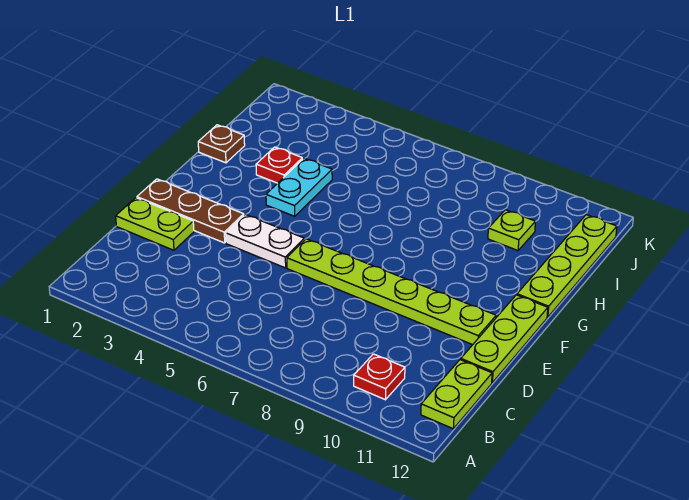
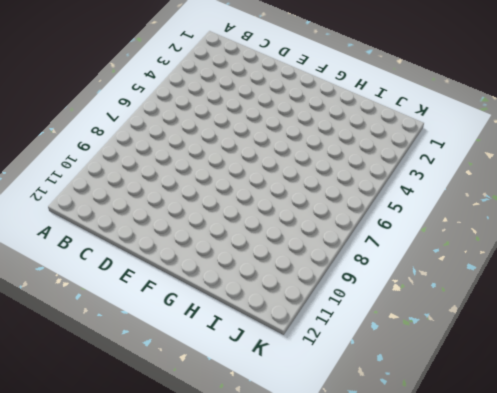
none -> red 1x1 plate [354,354,405,400]
none -> lime 1x2 plate [421,360,492,429]
none -> lime 1x2 plate [116,198,194,250]

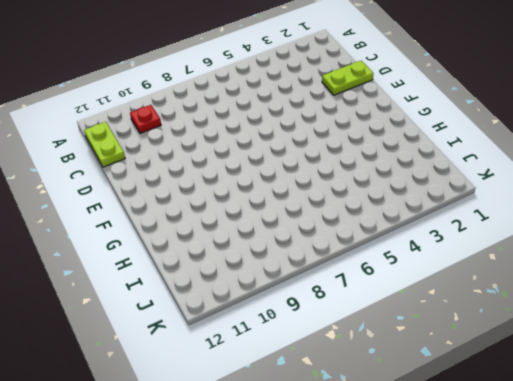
none -> lime 1x3 plate [461,295,548,382]
none -> brown 1x3 plate [137,179,244,243]
none -> white 1x2 plate [226,214,304,268]

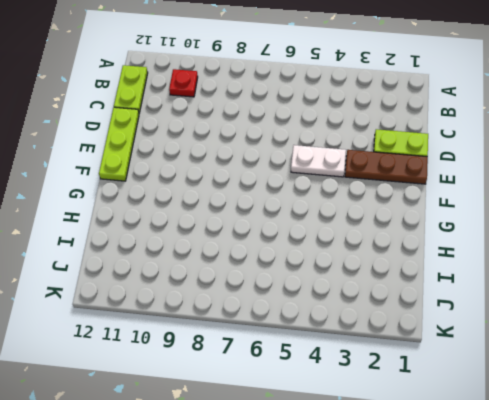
none -> lime 1x6 plate [287,239,496,345]
none -> cyan 1x2 plate [266,158,332,216]
none -> lime 1x4 plate [517,215,617,317]

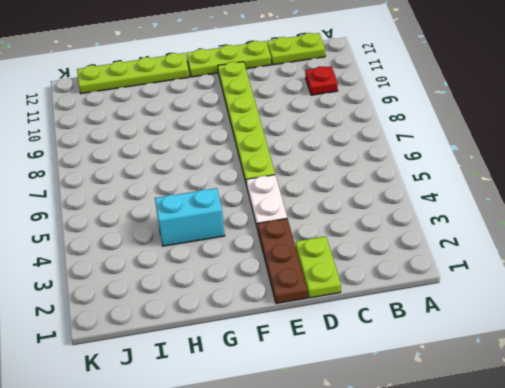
cyan 1x2 brick [155,188,225,246] -> cyan 1x2 plate [266,158,332,216]
none -> brown 1x1 plate [198,125,245,163]
none -> red 1x1 plate [256,147,303,183]
none -> lime 1x1 plate [488,210,535,250]

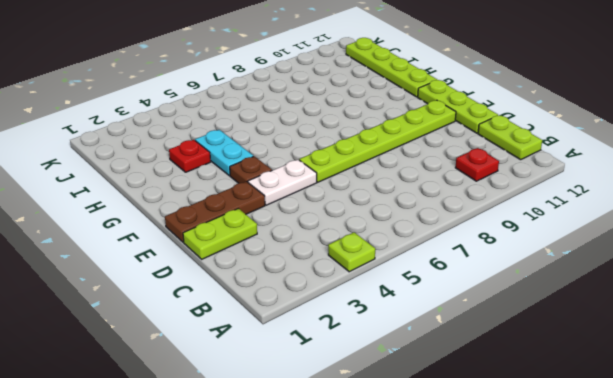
lime 1x1 plate [328,232,375,272] -> lime 1x1 plate moved to [488,210,535,250]
brown 1x1 plate [230,156,272,183] -> brown 1x1 plate moved to [198,125,245,163]

